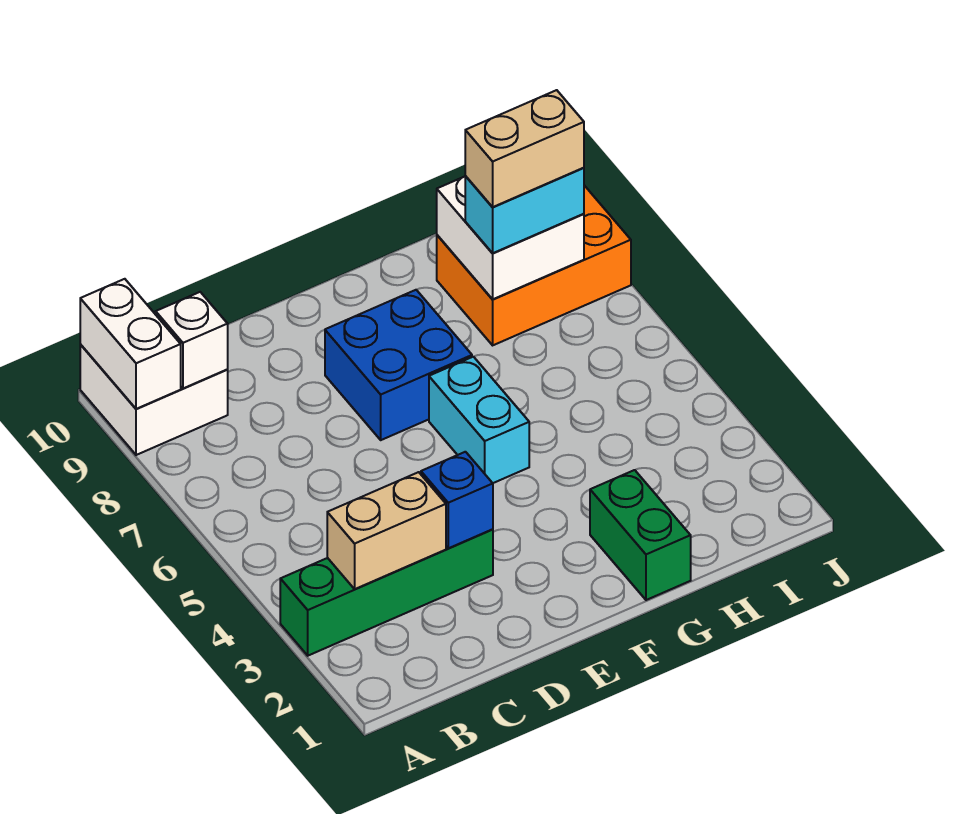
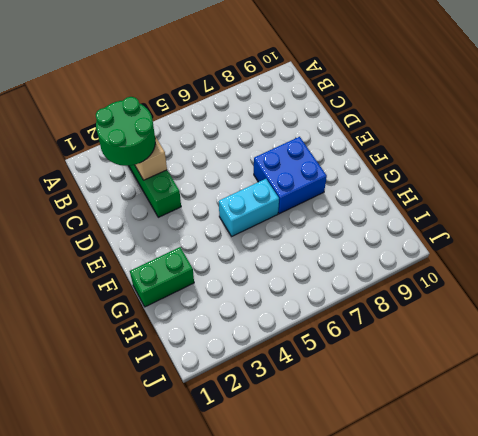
green 2x2 round brick [96,97,155,166] -> none
none -> white 2x2 brick [80,312,228,455]
none -> orange 2x3 brick [437,185,631,345]
none -> white 1x2 brick [80,279,181,409]

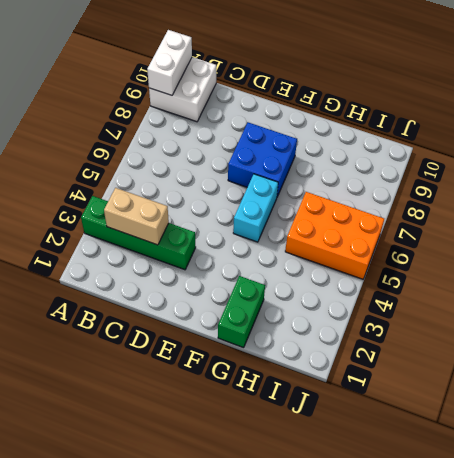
orange 2x3 brick [285,192,384,279] -> orange 2x3 brick moved to [437,185,631,345]
none -> white 1x1 brick [156,292,228,388]
none -> blue 1x1 brick [421,452,493,548]
none -> white 2x2 brick [437,177,584,299]

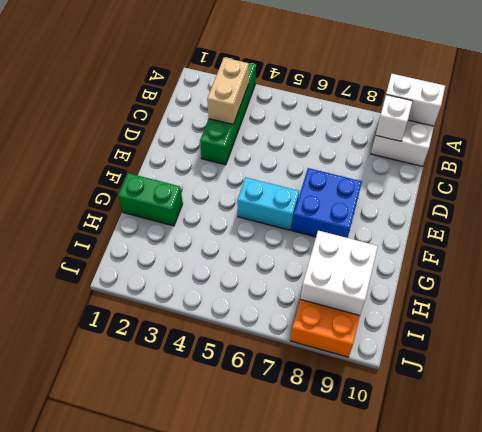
none -> blue 1x1 brick [421,452,493,548]
none -> cyan 1x2 brick [465,168,584,253]
none -> tan 1x2 brick [465,90,584,207]

